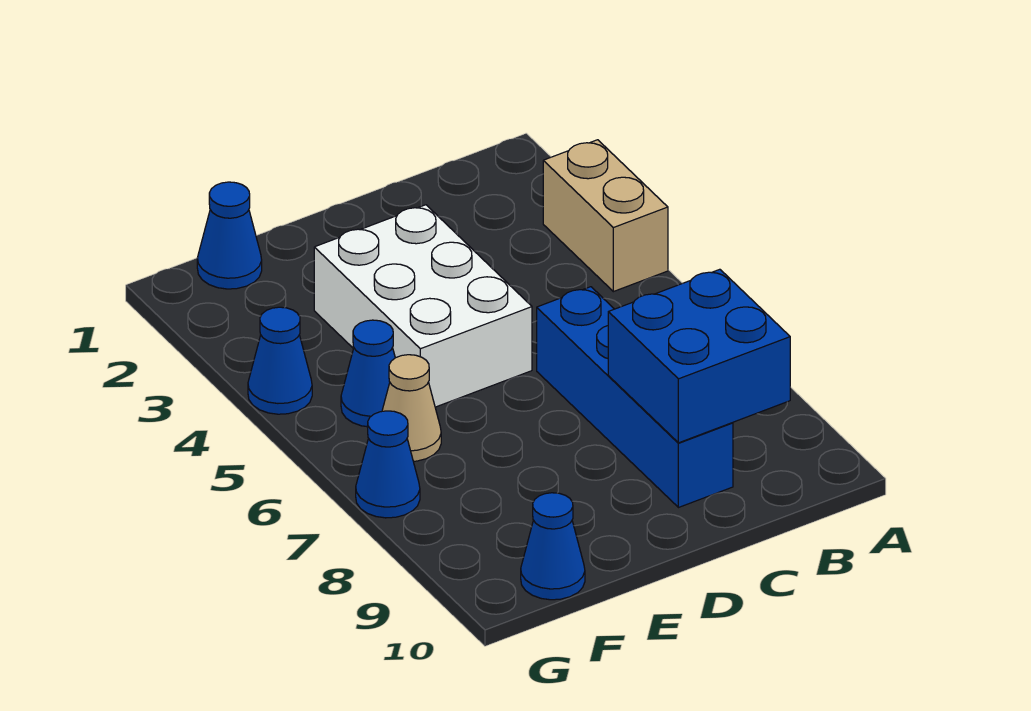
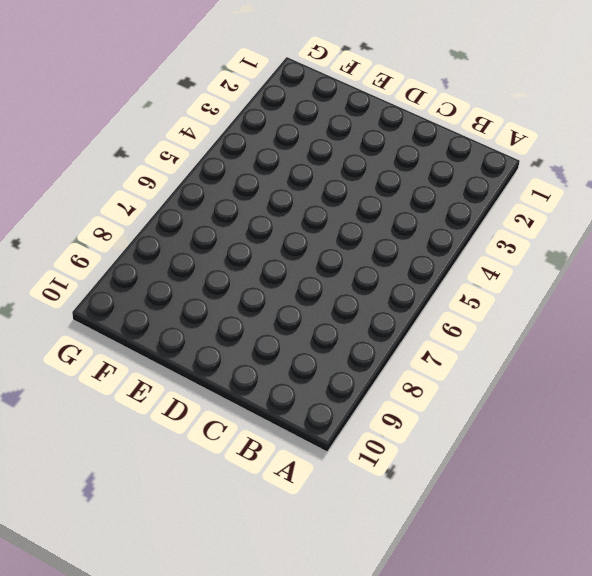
none -> tan 1x2 brick [543,140,668,292]
none -> blue 1x4 brick [537,287,733,508]

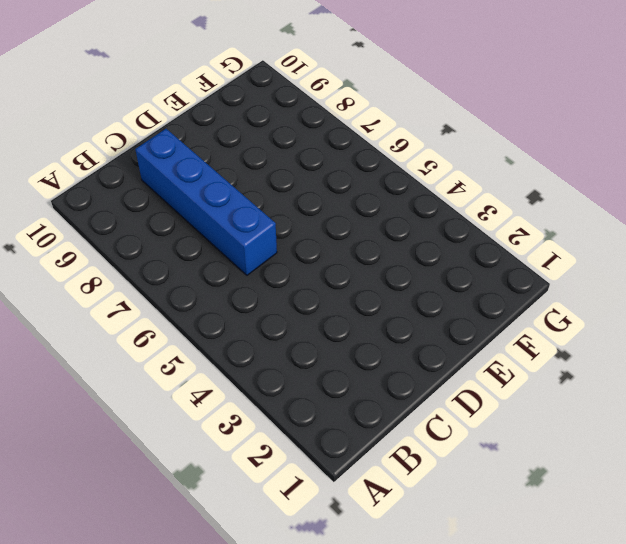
none -> tan 1x2 brick [543,140,668,292]
none -> white 2x3 brick [314,205,532,407]

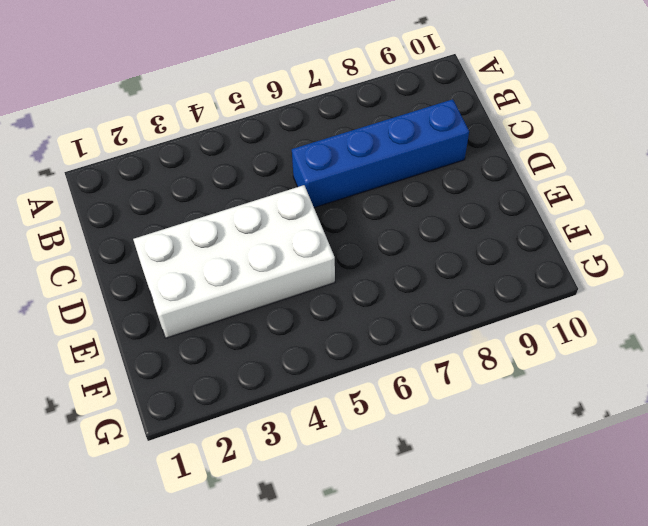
white 2x4 brick [133,185,335,338] -> white 2x3 brick [314,205,532,407]
none -> tan 1x2 brick [543,140,668,292]
none -> blue 1x1 cone [197,182,262,289]

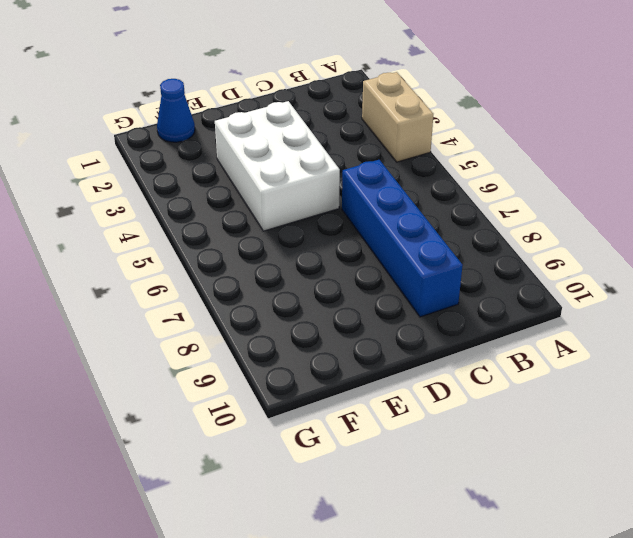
none -> blue 1x1 cone [341,320,395,427]
none -> tan 1x1 cone [382,355,441,461]

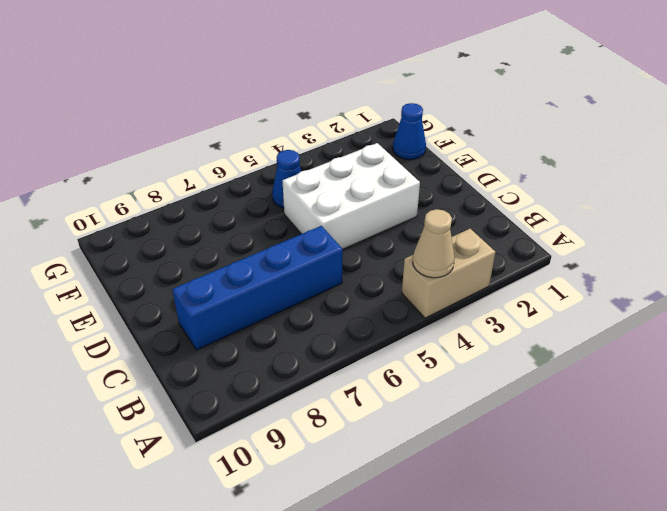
tan 1x1 cone [413,209,455,278] -> tan 1x1 cone moved to [382,355,441,461]
none -> blue 1x1 cone [521,493,585,600]
none -> blue 1x1 cone [248,307,312,414]

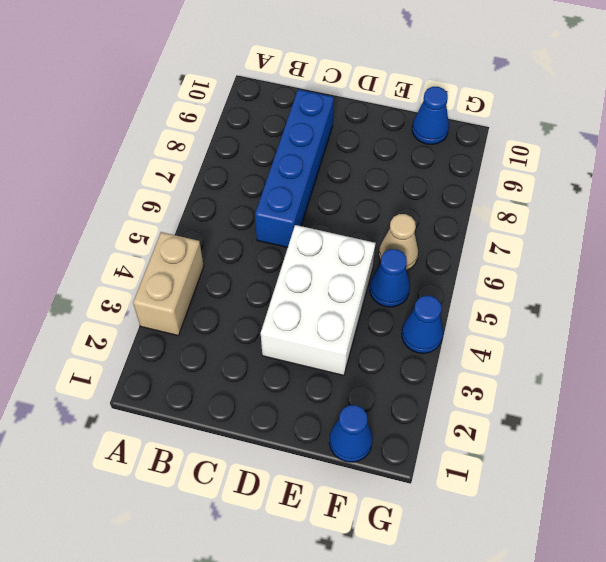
none -> blue 1x1 cone [356,411,420,518]
none -> blue 2x2 brick [608,269,790,443]

